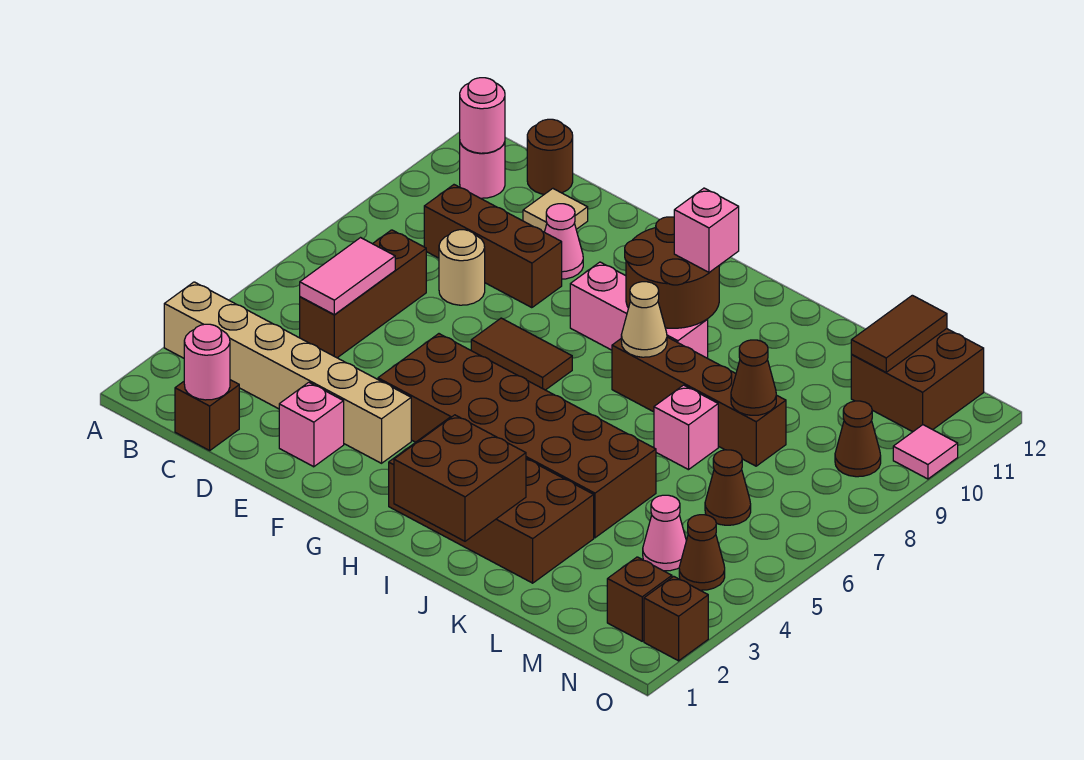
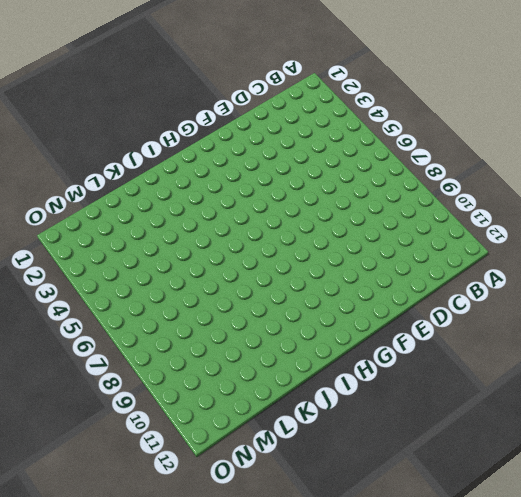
none -> tan 1x6 brick [164,282,411,463]
none -> pink 1x1 round brick [460,142,505,198]
none -> brown 1x1 brick [175,380,239,450]
none -> brown 1x3 brick [300,230,426,358]

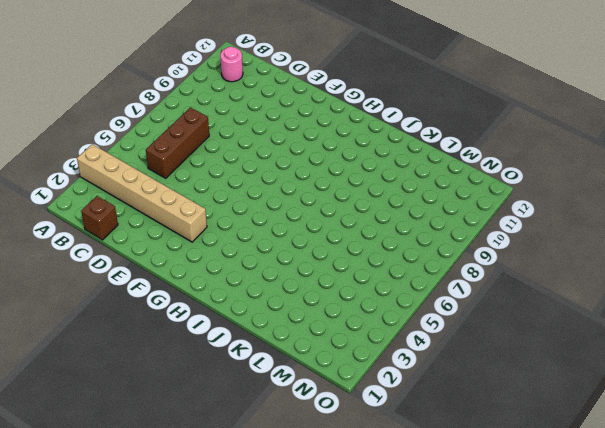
none -> brown 1x3 brick [424,185,562,308]
none -> brown 1x1 round brick [527,119,573,194]
none -> tan 1x1 round brick [439,230,485,305]
none -> tan 1x1 tile [523,189,588,232]

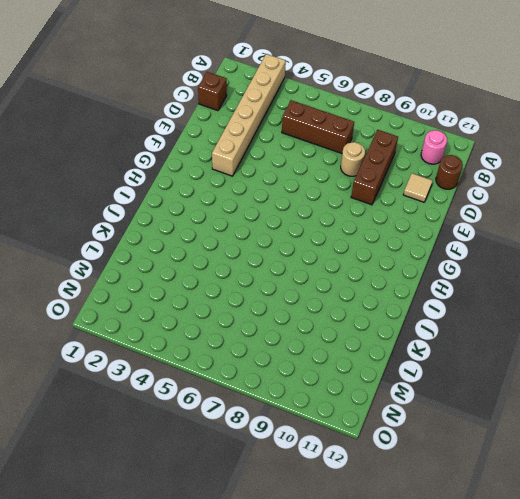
none -> pink 1x1 brick [279,382,344,467]
none -> pink 1x1 cone [545,204,583,279]
none -> brown 2x6 brick [378,334,656,538]
none -> brown 1x2 tile [471,318,572,390]

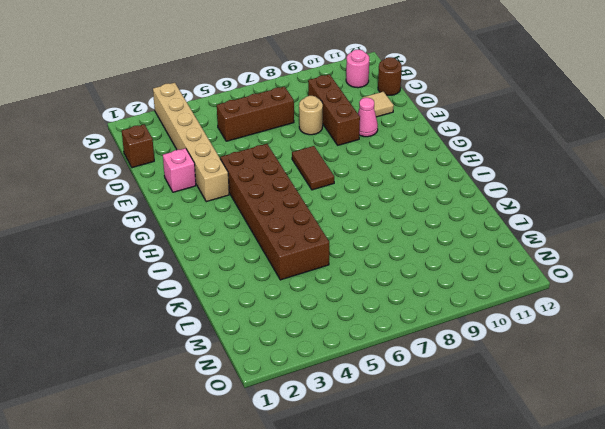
none -> pink 1x3 brick [570,262,708,358]
none -> brown 2x4 brick [389,418,594,583]
none -> brown 1x4 brick [612,337,786,466]
none -> pink 1x1 brick [654,385,718,470]

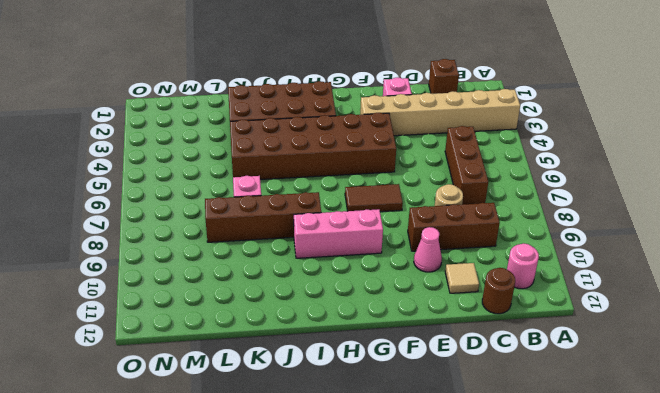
none -> pink 1x1 cone [643,495,686,571]
none -> brown 1x1 cone [705,450,751,525]
none -> brown 2x2 brick [851,329,984,432]
none -> brown 1x1 brick [607,557,672,641]

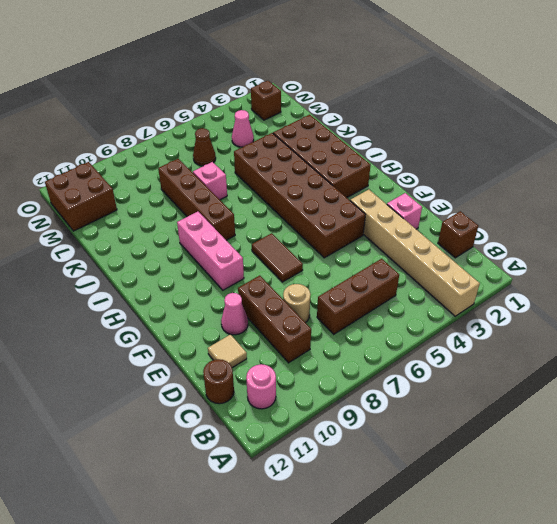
none -> brown 1x1 cone [679,515,725,590]
none -> brown 1x1 cone [835,401,881,477]
none -> brown 1x1 brick [644,576,708,661]
none -> pink 1x1 tile [893,425,958,479]

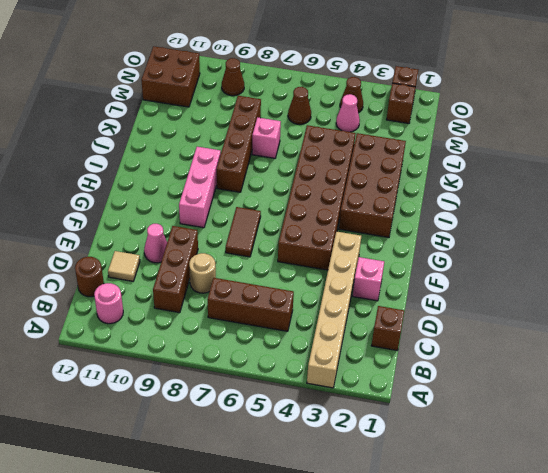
none -> pink 1x1 tile [893,425,958,479]
none -> pink 1x1 round brick [460,78,505,153]
none -> pink 1x1 round brick [184,324,230,400]
none -> pink 1x2 tile [300,238,395,315]

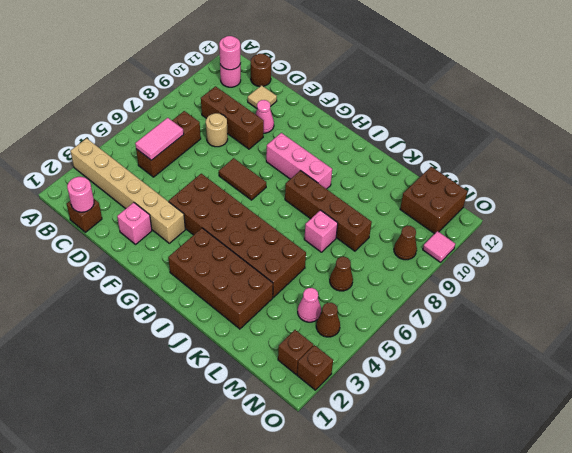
none -> brown 2x2 round brick [625,217,719,328]
none -> brown 2x2 brick [394,415,526,541]
none -> tan 1x1 cone [621,282,667,357]
none -> brown 1x1 cone [731,340,776,415]

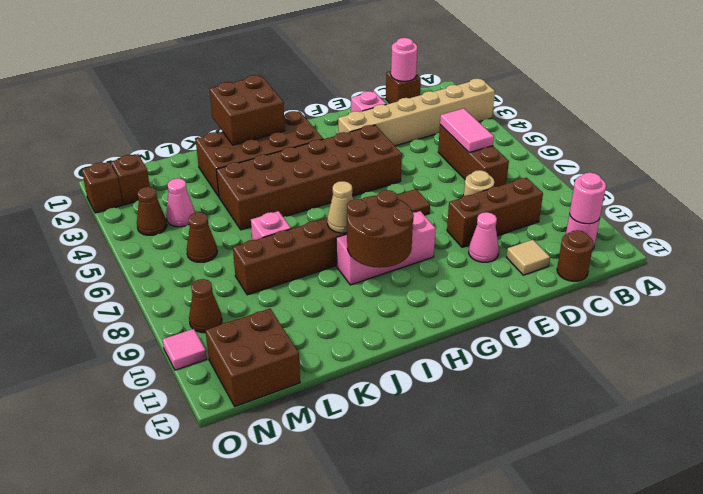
none -> brown 1x1 cone [731,340,776,415]
none -> brown 1x2 tile [851,295,947,372]
none -> pink 1x1 brick [674,188,739,272]

